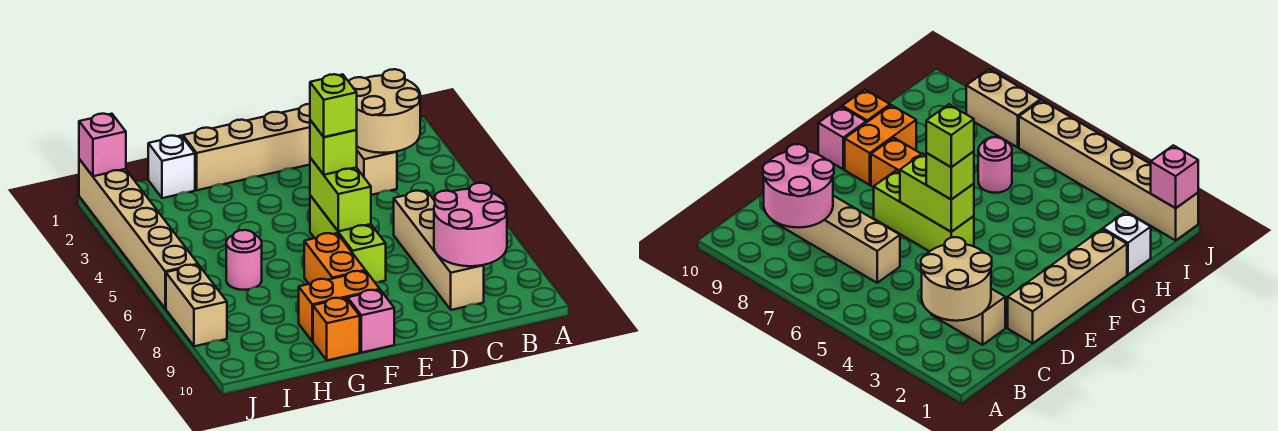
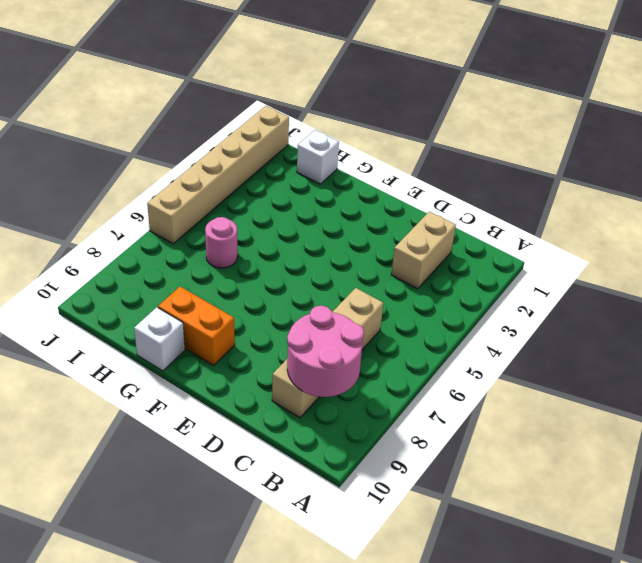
white 1x1 brick [134,307,185,371] -> orange 1x1 brick [313,298,360,360]
none -> tan 1x4 brick [183,104,310,190]
none -> lime 1x3 brick [310,195,386,282]
none -> orange 1x2 brick [304,233,365,284]

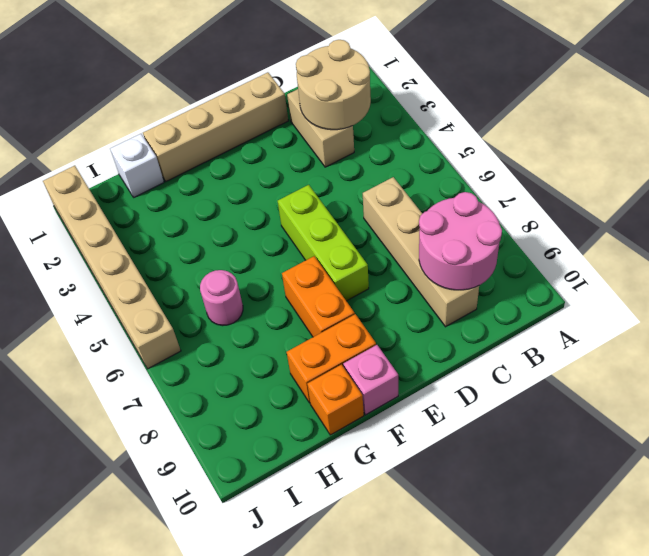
none -> tan 1x2 brick [166,265,227,346]
none -> lime 1x2 brick [310,158,371,231]
none -> pink 1x1 brick [79,114,126,176]

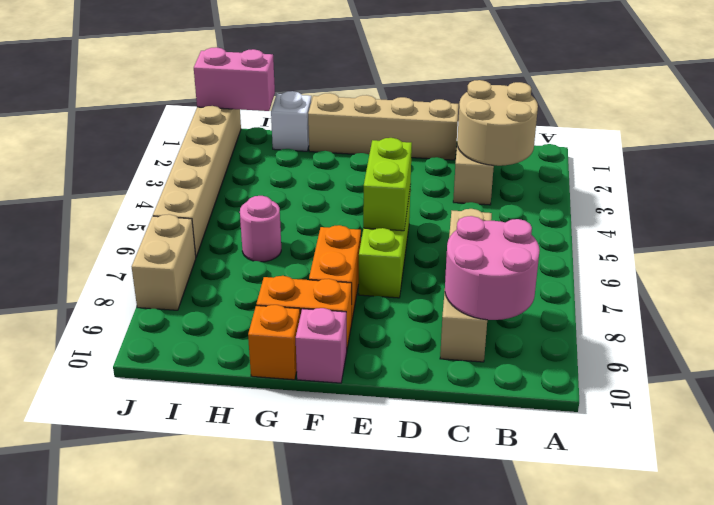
pink 1x2 brick [194,47,275,111] -> pink 1x1 brick [79,114,126,176]
none -> lime 1x1 brick [310,120,357,175]
none -> lime 1x1 brick [310,74,357,137]

